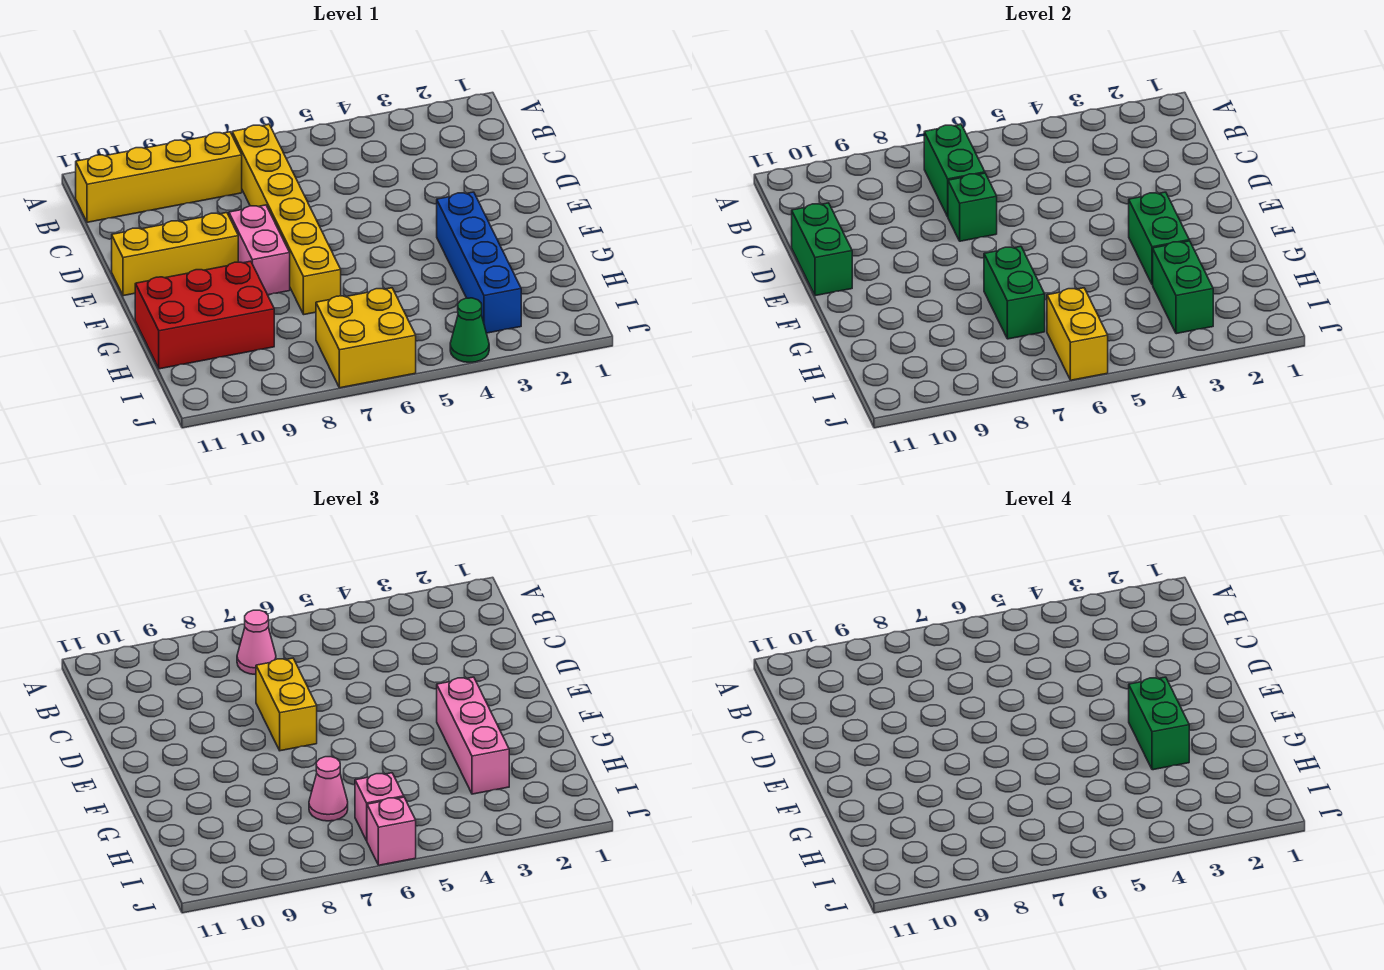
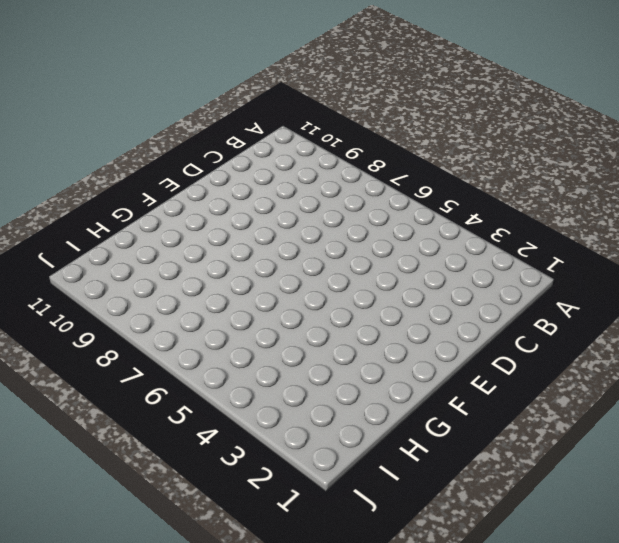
none -> yellow 1x6 brick [232,124,341,314]
none -> yellow 1x4 brick [76,132,242,222]
none -> pink 1x2 brick [229,205,290,295]

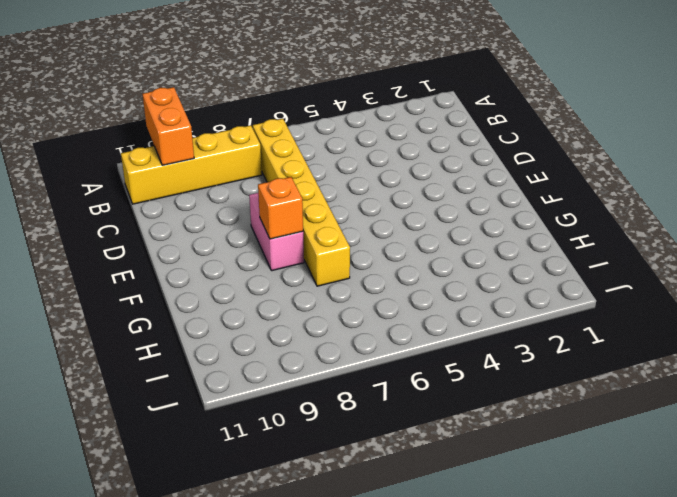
orange 1x2 brick [143,87,194,165] -> none
orange 1x1 brick [258,177,303,239] -> none
none -> yellow 1x3 brick [112,213,238,296]
none -> blue 1x4 brick [437,192,521,333]
none -> red 2x3 brick [135,261,274,369]

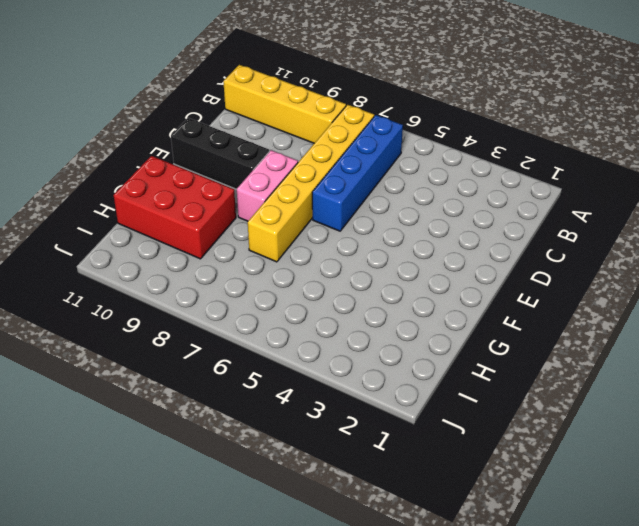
blue 1x4 brick [312,115,403,231] -> blue 1x4 brick moved to [437,192,521,333]
black 1x3 brick [171,118,269,189] -> yellow 1x3 brick [112,213,238,296]
none -> yellow 2x2 brick [316,288,416,388]
none -> green 1x1 cone [450,298,489,362]
none -> green 1x2 brick [924,124,985,217]

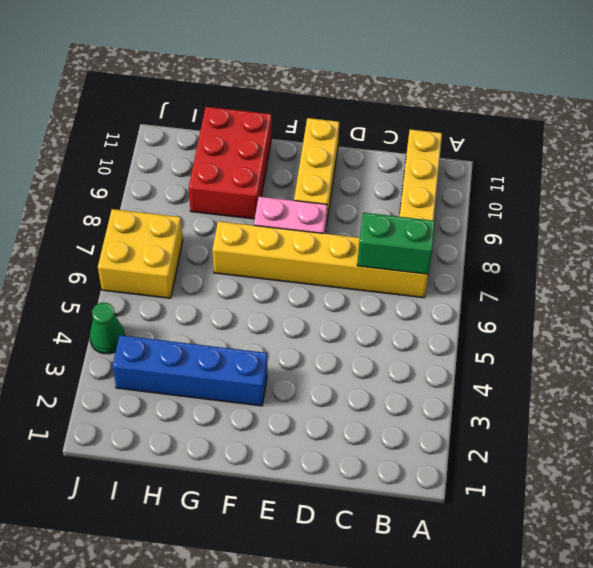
none -> green 1x1 brick [948,173,997,241]
none -> green 1x2 brick [792,203,852,296]
none -> green 1x2 brick [1129,192,1189,285]

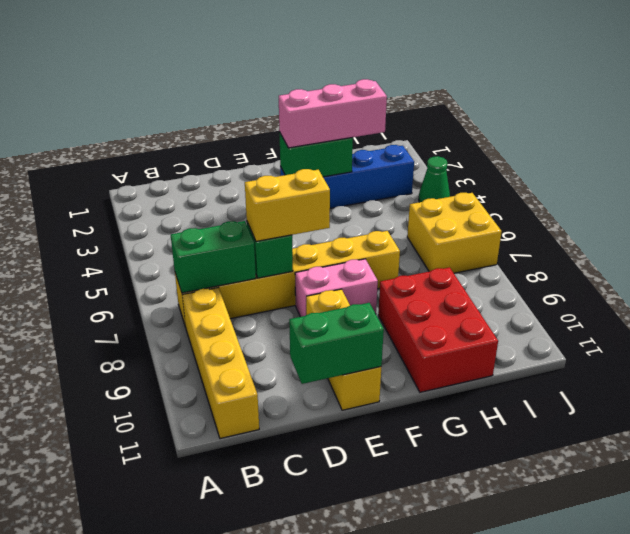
none -> green 1x2 brick [984,246,1045,339]
none -> green 1x2 brick [1153,241,1213,334]
none -> yellow 1x2 brick [1047,288,1108,380]

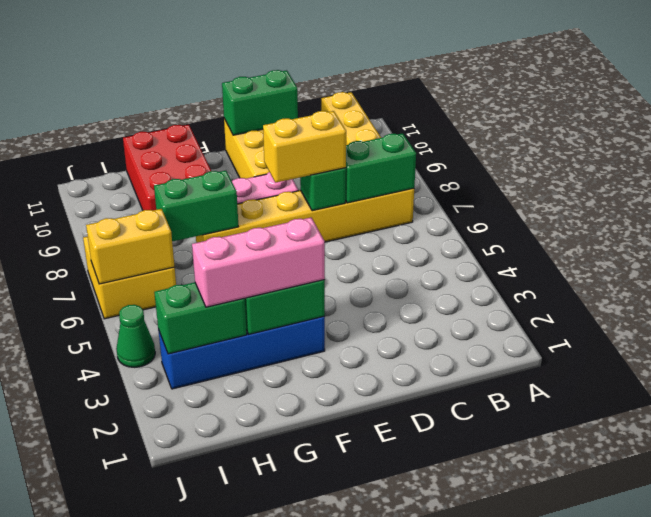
none -> pink 1x1 cone [237,610,276,675]
none -> pink 1x1 cone [309,757,348,821]
none -> pink 1x1 brick [355,773,404,841]

